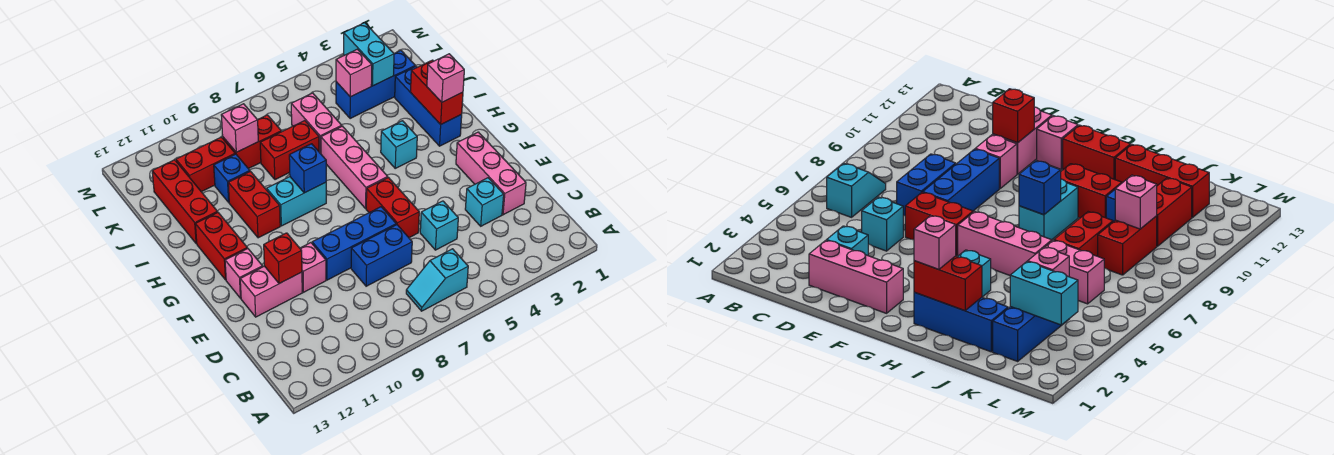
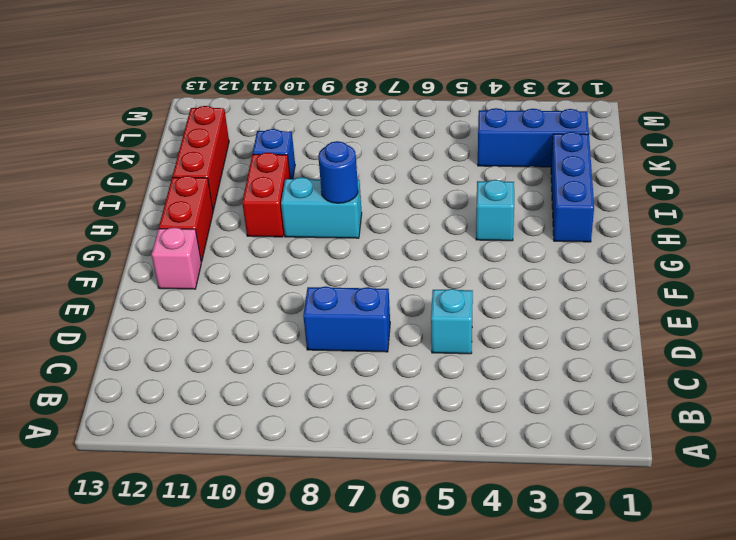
blue 1x1 round brick [318,141,358,203] -> blue 1x1 brick [289,144,326,193]
none -> cyan 1x2 slope [406,249,468,311]
none -> pink 1x3 brick [456,132,526,215]
none -> cyan 1x1 brick [465,178,504,226]
none -> red 1x2 brick [366,177,419,238]

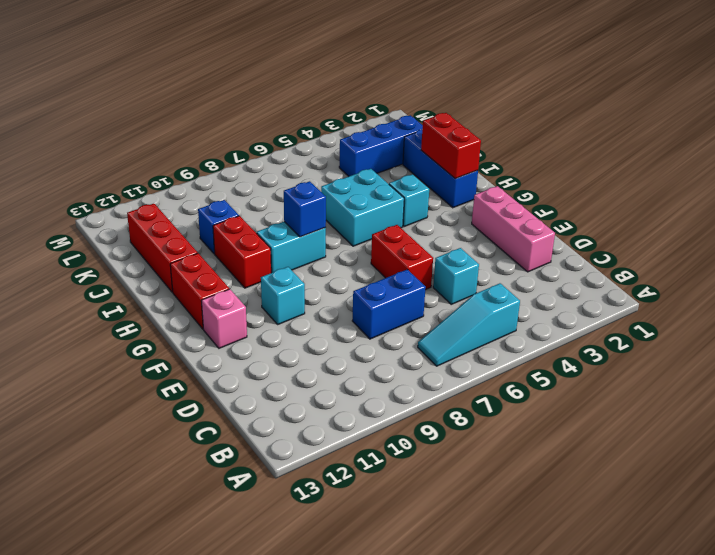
cyan 1x3 slope [418,283,520,366] -> cyan 1x2 slope [406,249,468,311]
cyan 1x1 brick [261,267,305,324] -> cyan 1x1 brick moved to [465,178,504,226]
cyan 2x2 brick [321,169,404,246] -> pink 1x3 brick [321,126,388,208]
none -> blue 1x3 brick [312,207,396,280]
none -> pink 1x1 brick [300,243,326,292]
none -> pink 1x2 brick [240,266,302,317]
none -> pink 1x2 brick [291,93,342,154]

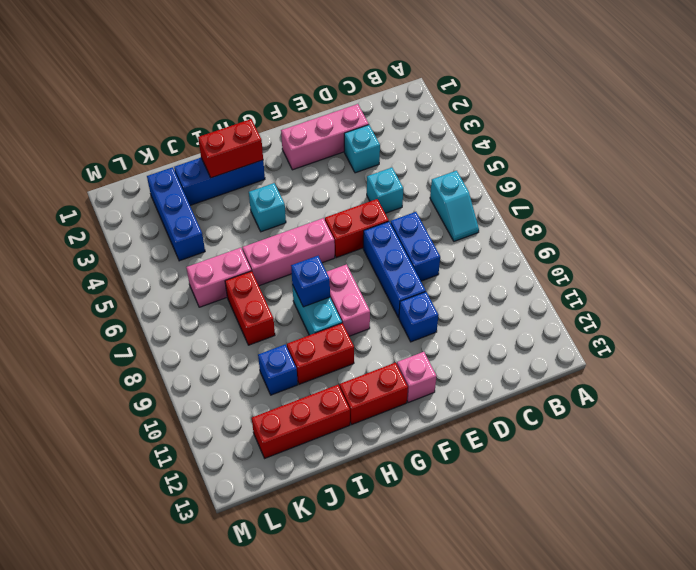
blue 1x1 brick [399,292,438,342] -> pink 1x1 brick [300,243,326,292]
pink 1x2 brick [327,264,370,336] -> pink 1x2 brick moved to [240,266,302,317]
none -> red 1x2 brick [223,115,281,169]
none -> red 1x2 brick [176,137,235,192]
none -> red 1x1 brick [264,233,302,284]
none -> cyan 1x2 brick [344,23,394,86]

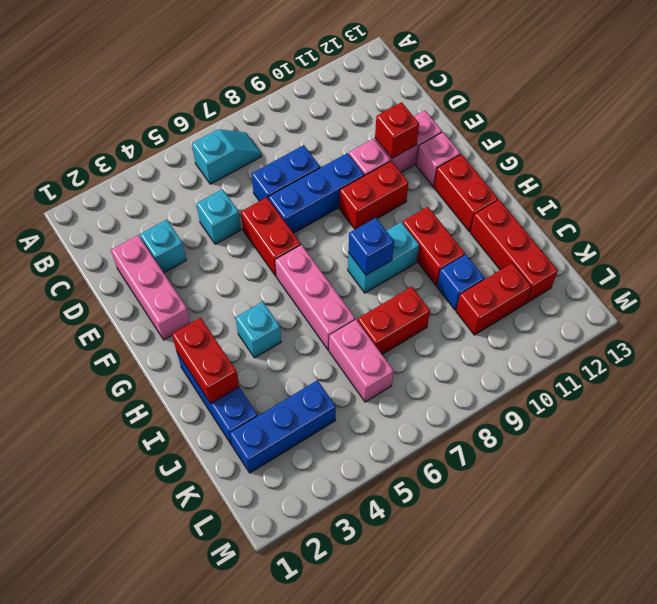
red 1x2 brick [339,161,409,229] -> red 1x2 brick moved to [223,115,281,169]
none -> cyan 1x2 brick [344,23,394,86]
none -> pink 1x1 brick [336,49,372,97]
none -> pink 1x1 brick [221,104,258,152]
none -> pink 1x1 brick [427,54,464,102]

